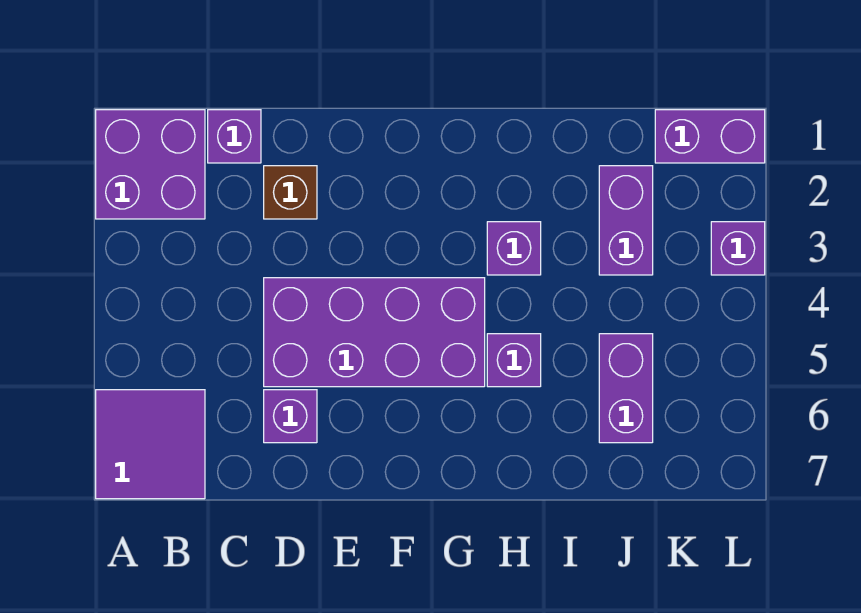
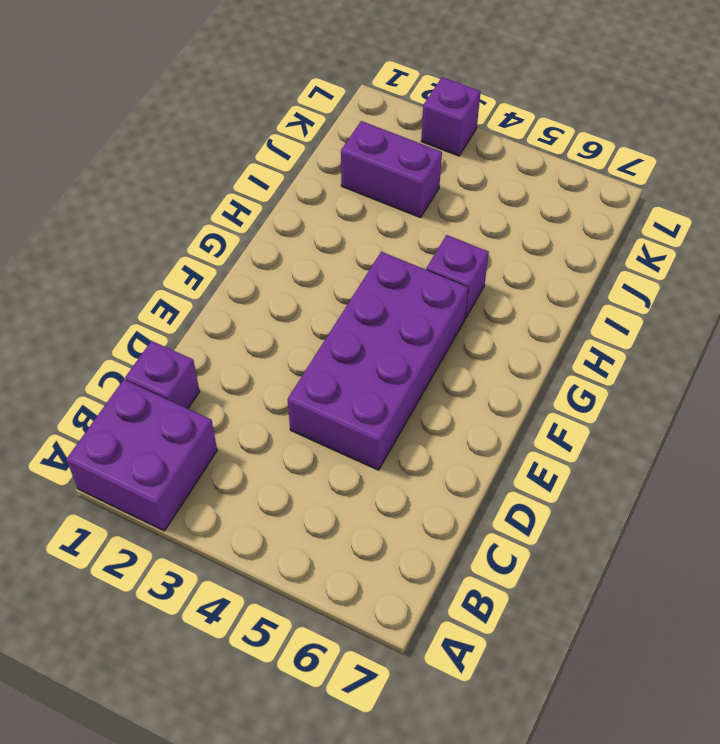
none -> purple 2x2 tile [96,390,205,499]
none -> brown 1x1 brick [264,166,317,219]
none -> purple 1x1 brick [264,390,317,443]

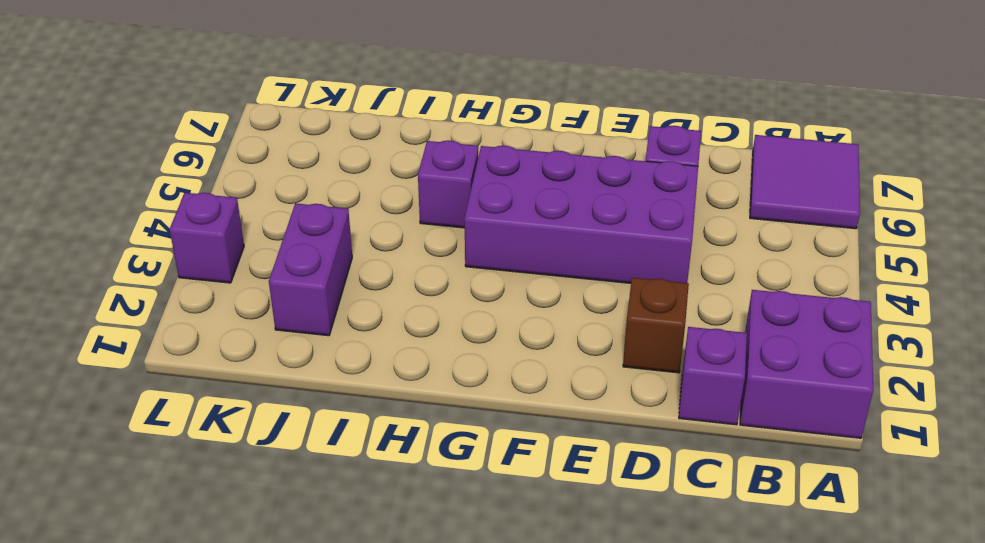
none -> purple 1x1 brick [487,222,541,275]
none -> purple 1x2 brick [599,334,653,443]
none -> purple 1x2 brick [655,110,765,163]

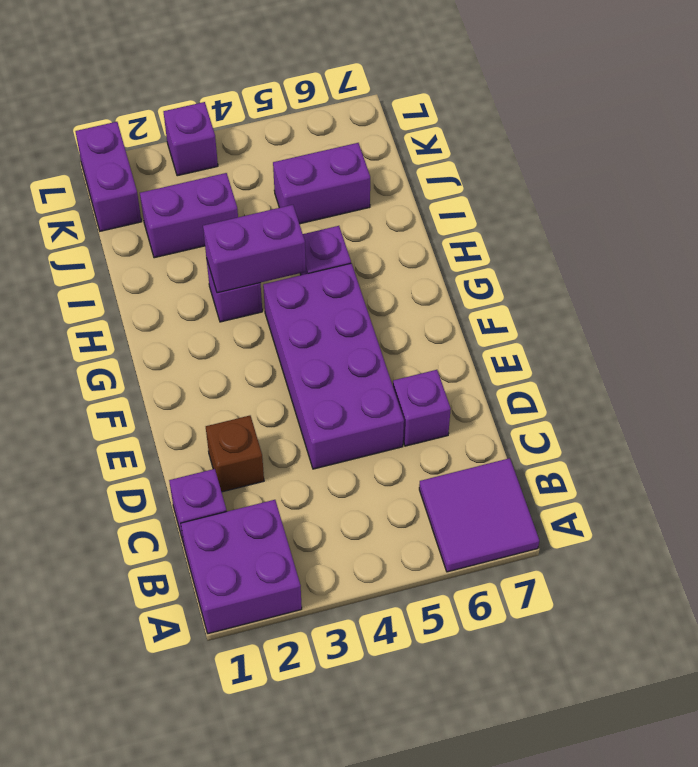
purple 1x2 brick [203,205,306,293] -> none

